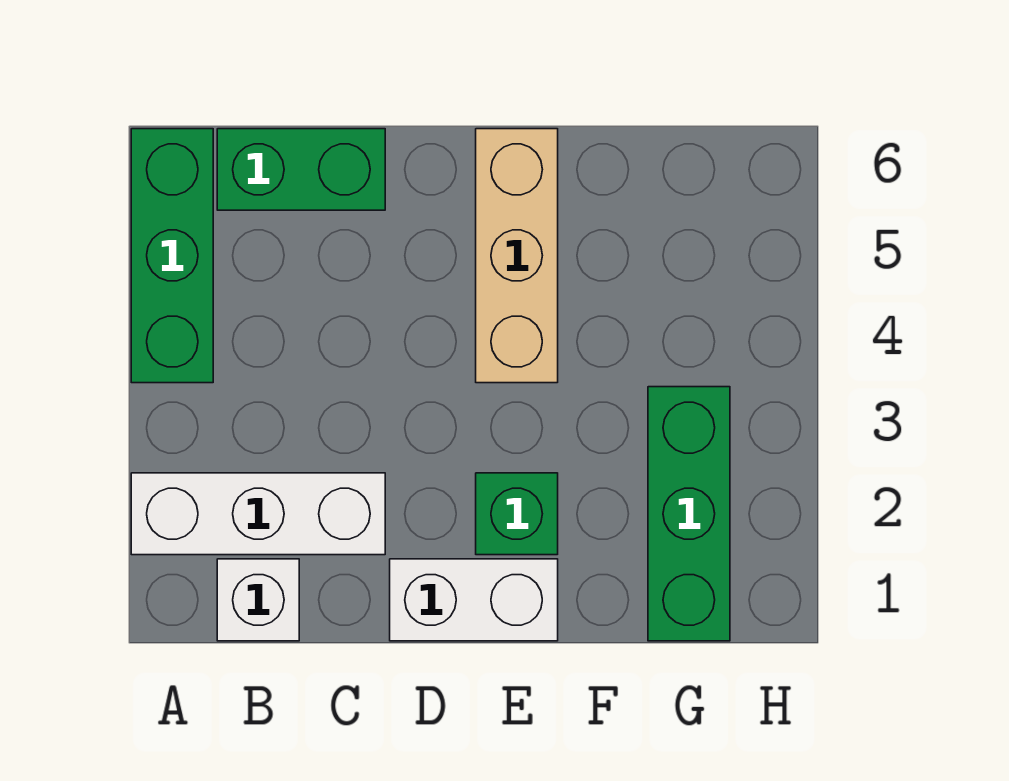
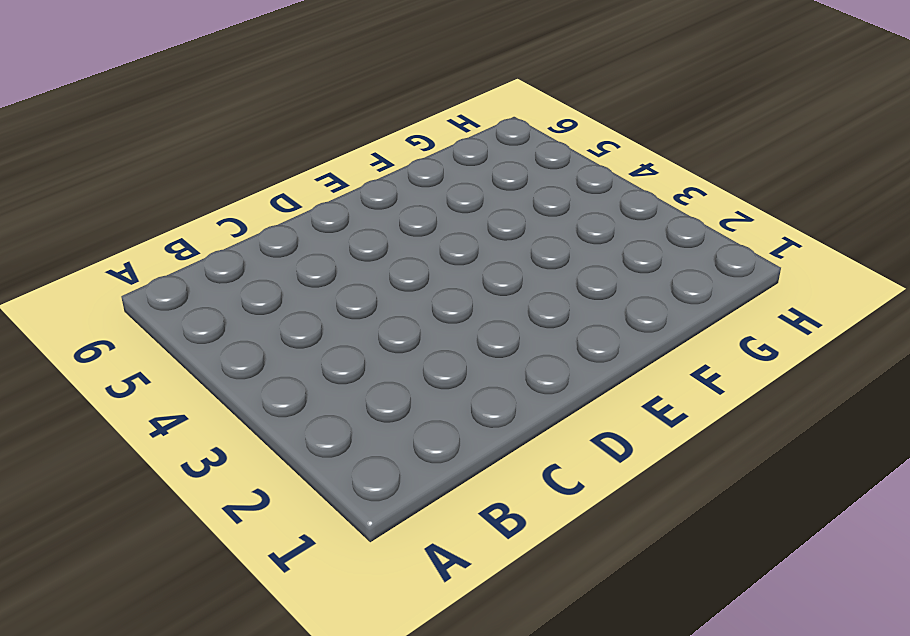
none -> white 1x3 brick [131,473,385,555]
none -> green 1x3 brick [131,129,213,383]

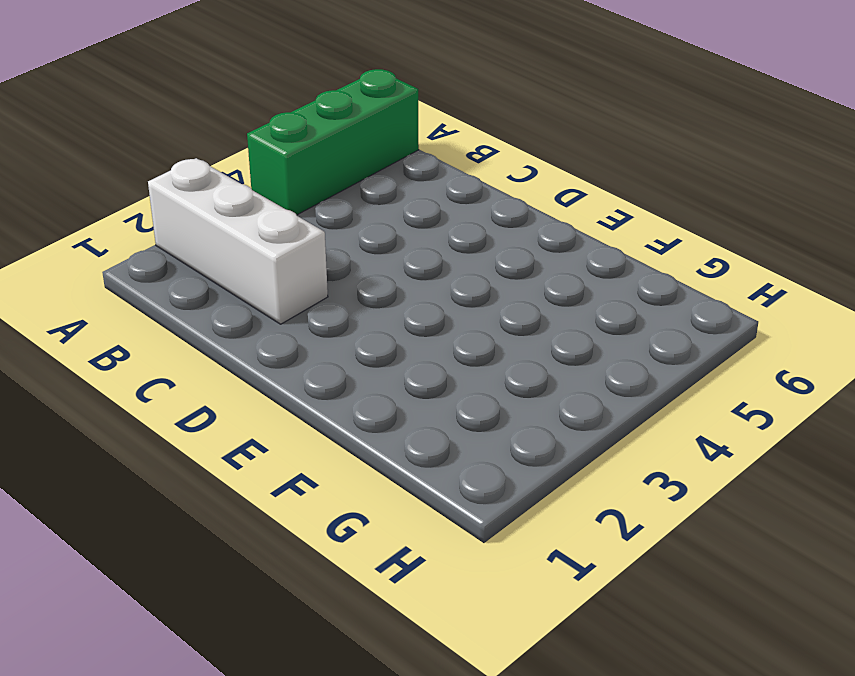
none -> white 1x1 brick [217,559,299,641]
none -> green 1x2 brick [217,129,385,210]

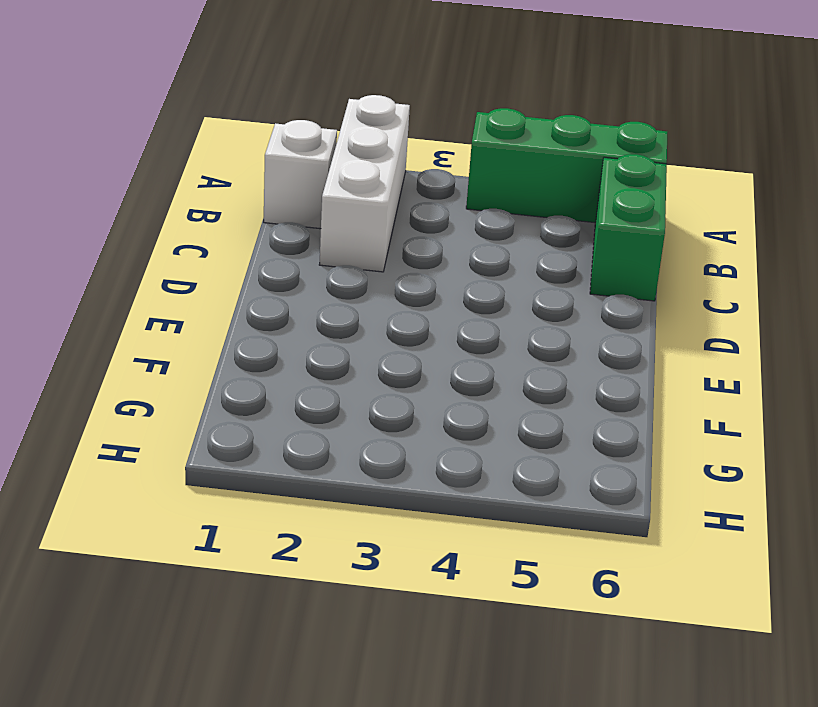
none -> white 1x2 brick [390,559,558,641]
none -> green 1x1 brick [476,473,558,555]

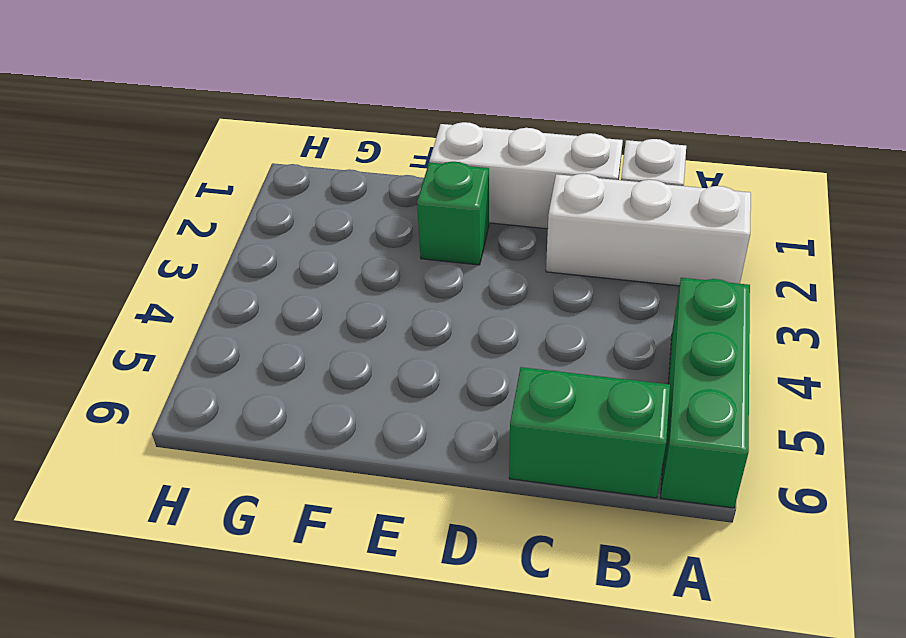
white 1x3 brick [429,122,623,229] -> white 1x2 brick [390,559,558,641]
none -> tan 1x3 brick [476,129,558,383]
none -> green 1x3 brick [648,387,730,641]

